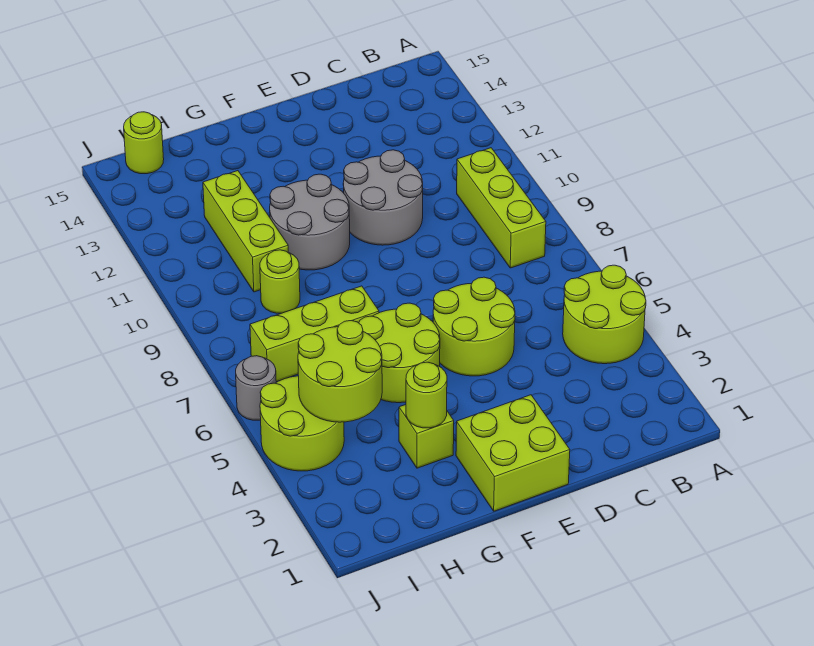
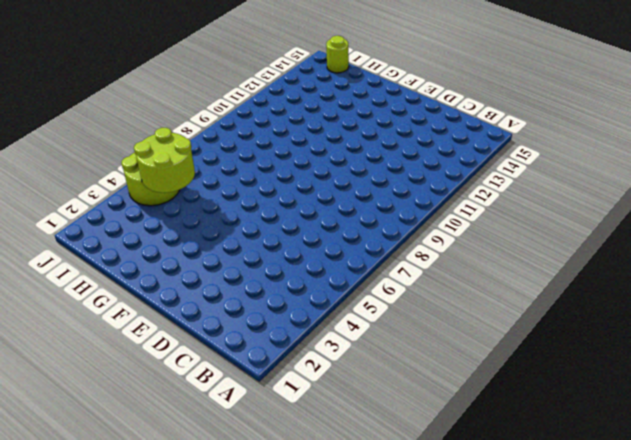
none -> lime 2x2 round brick [563,265,646,364]
none -> lime 1x3 brick [457,148,546,268]
none -> lime 2x2 round brick [433,277,515,376]

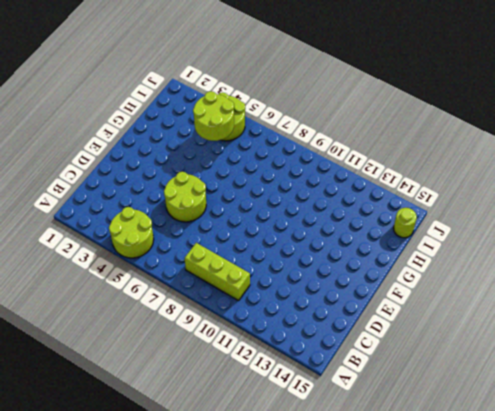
none -> grey 2x2 round brick [343,150,423,245]
none -> lime 2x2 brick [456,395,570,511]
none -> lime 2x2 round brick [359,303,440,403]

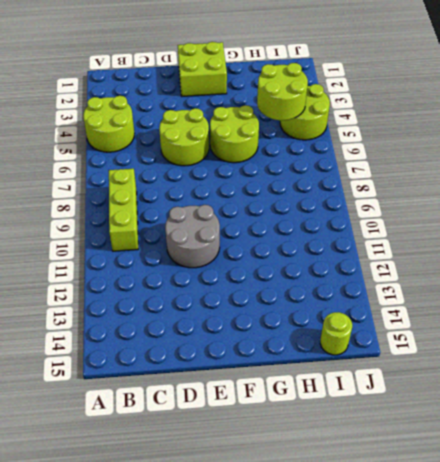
none -> grey 2x2 round brick [270,174,350,270]
none -> lime 1x1 brick [399,405,454,468]
none -> lime 1x3 brick [250,286,379,382]

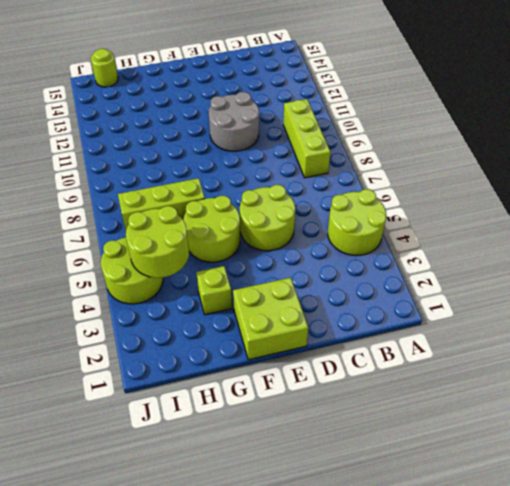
none -> grey 2x2 round brick [270,174,350,270]
none -> lime 1x1 round brick [260,250,300,313]
none -> lime 1x3 brick [203,171,288,292]

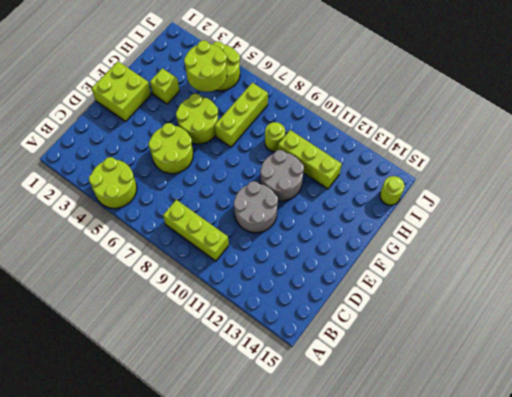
none -> grey 1x1 round brick [236,356,276,420]
none -> lime 1x1 round brick [406,362,447,428]

